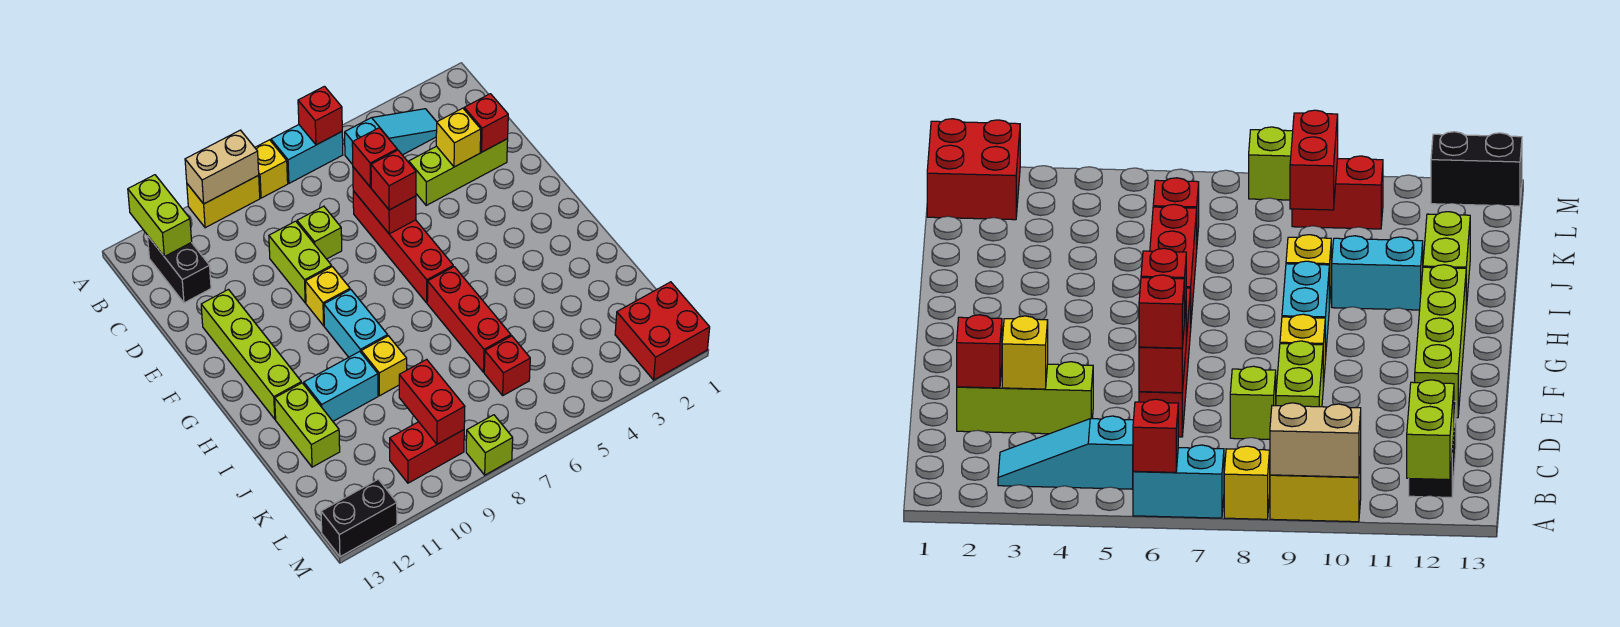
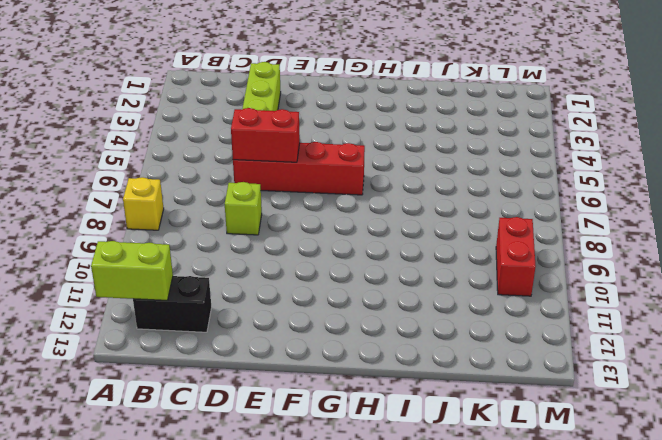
none -> cyan 1x2 brick [271,125,343,183]
none -> yellow 1x2 brick [187,175,260,228]
none -> cyan 1x3 slope [345,109,437,165]
none -> lime 1x2 brick [269,221,332,303]

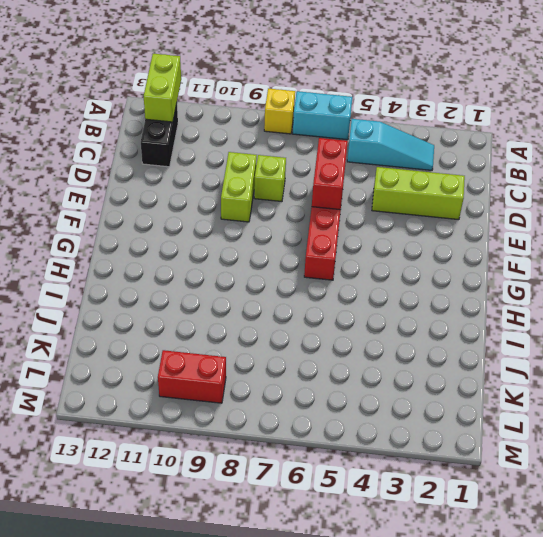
none -> yellow 1x2 brick [187,175,260,228]
none -> lime 1x4 brick [201,290,301,419]
none -> yellow 1x1 brick [305,267,350,326]
none -> cyan 1x2 brick [324,290,388,357]

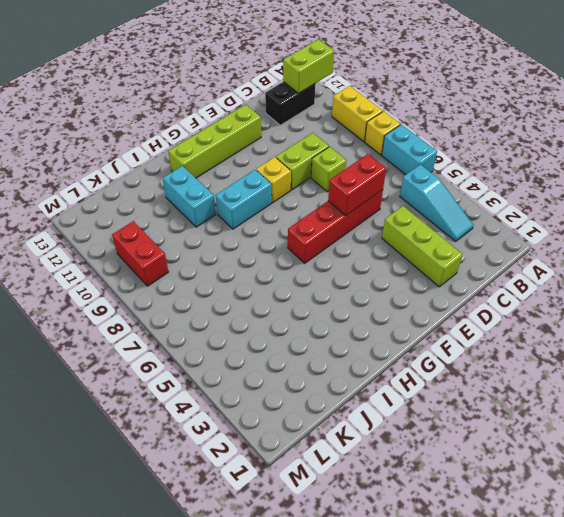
none -> red 1x3 brick [427,267,511,372]
none -> yellow 1x1 brick [361,336,407,396]
none -> lime 1x2 brick [275,383,340,467]
none -> red 1x1 brick [484,336,530,395]

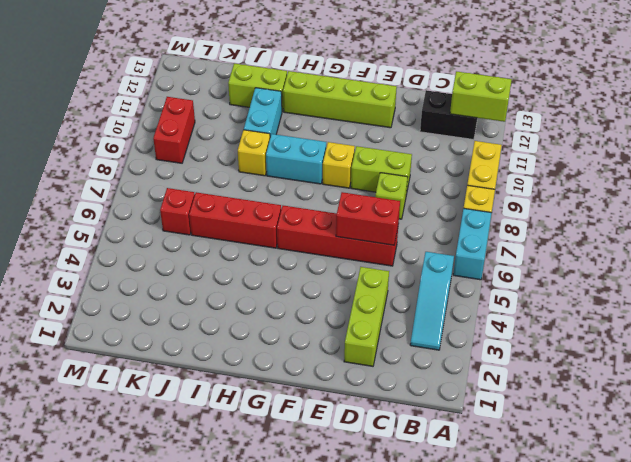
none -> red 2x2 brick [615,282,710,380]
none -> lime 1x1 brick [466,415,513,475]
none -> black 1x2 brick [321,479,397,557]
none -> red 1x1 brick [298,86,342,145]

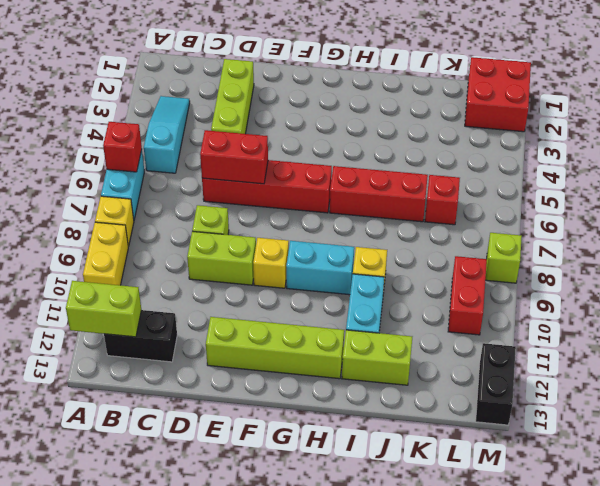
none -> tan 1x2 brick [185,130,259,204]
none -> red 1x1 brick [464,94,508,152]
none -> yellow 1x1 brick [436,108,481,167]
none -> red 1x2 brick [399,359,465,444]

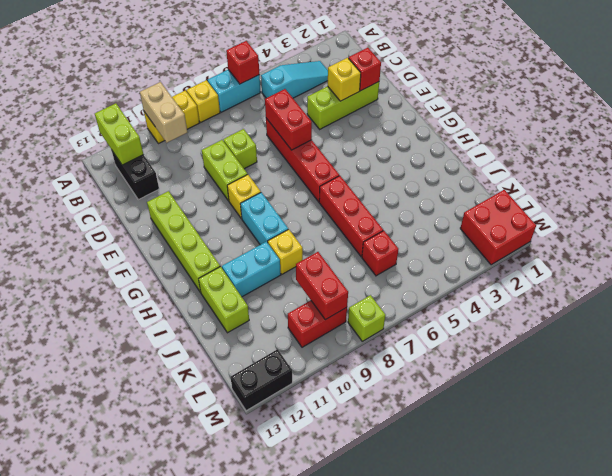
tan 1x2 brick [140,82,187,143] -> tan 1x2 brick turned to [185,130,259,204]
none -> red 1x1 brick [352,128,397,187]
none -> red 1x1 brick [371,150,416,210]

